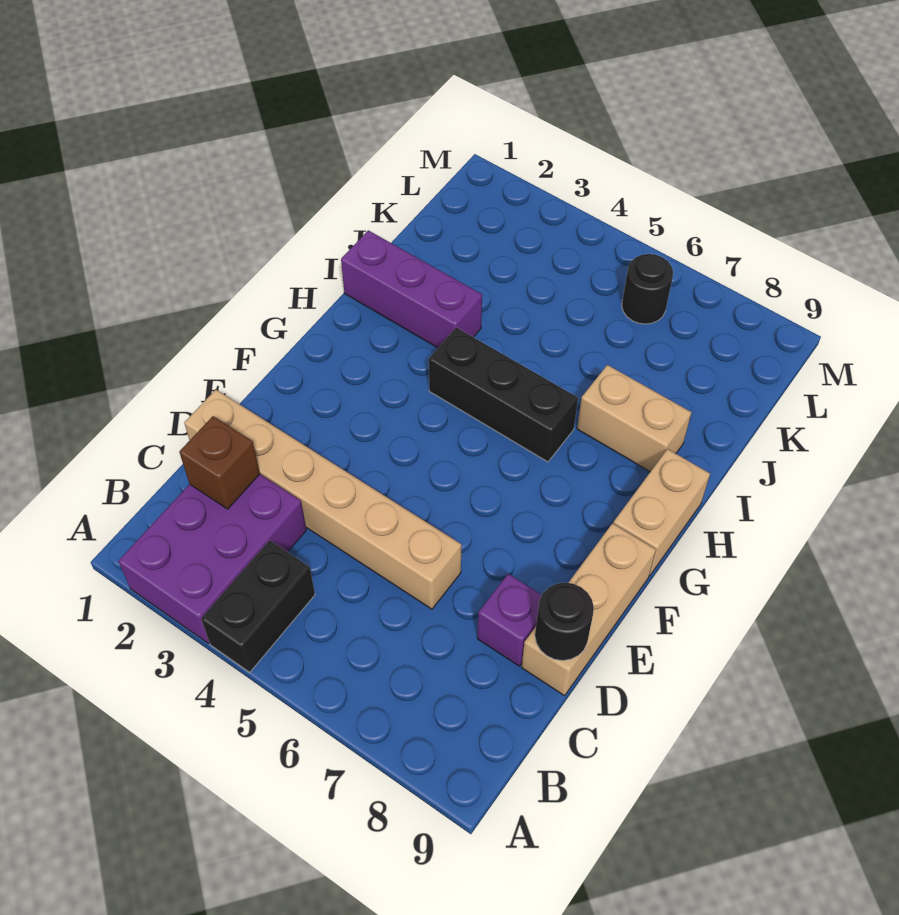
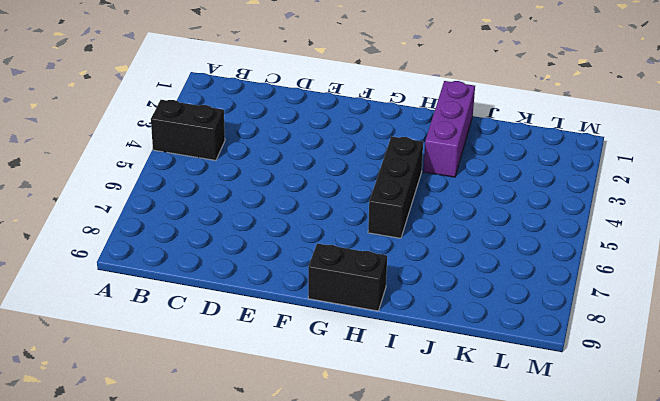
black 1x2 brick [308,244,387,311] -> tan 1x2 brick [613,449,710,576]
none -> purple 2x3 brick [118,474,306,643]
none -> tan 1x6 brick [184,390,461,609]
none -> purple 1x1 brick [477,574,542,666]

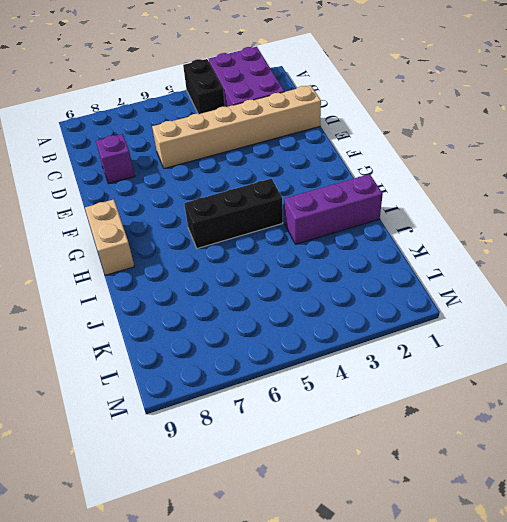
none -> tan 1x3 brick [522,523,656,696]
none -> tan 1x2 brick [577,365,692,472]
none -> black 1x1 round brick [622,254,673,324]

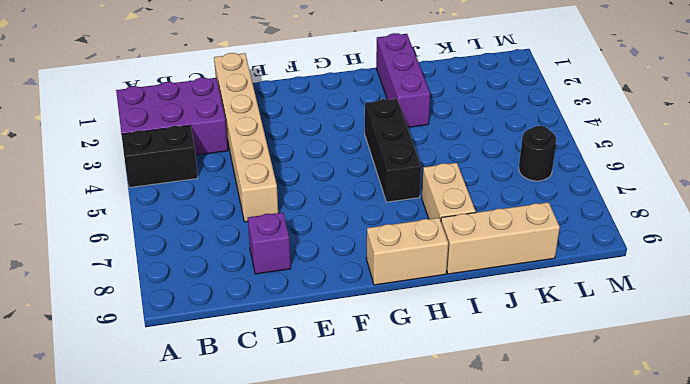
tan 1x3 brick [441,202,560,274] -> tan 1x3 brick moved to [522,523,656,696]
none -> brown 1x1 brick [179,416,260,509]
none -> black 1x1 round brick [535,583,594,661]

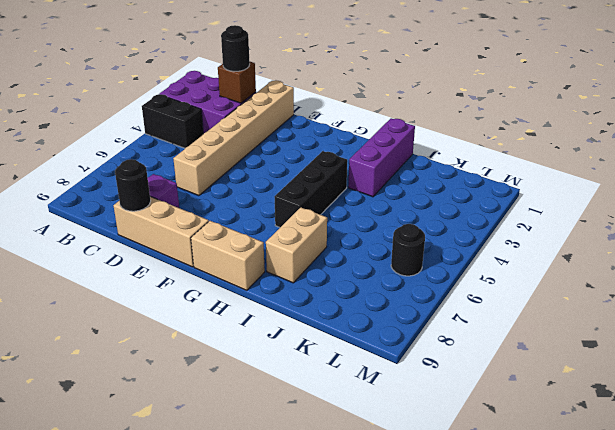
black 1x1 round brick [221,25,250,71] -> none

